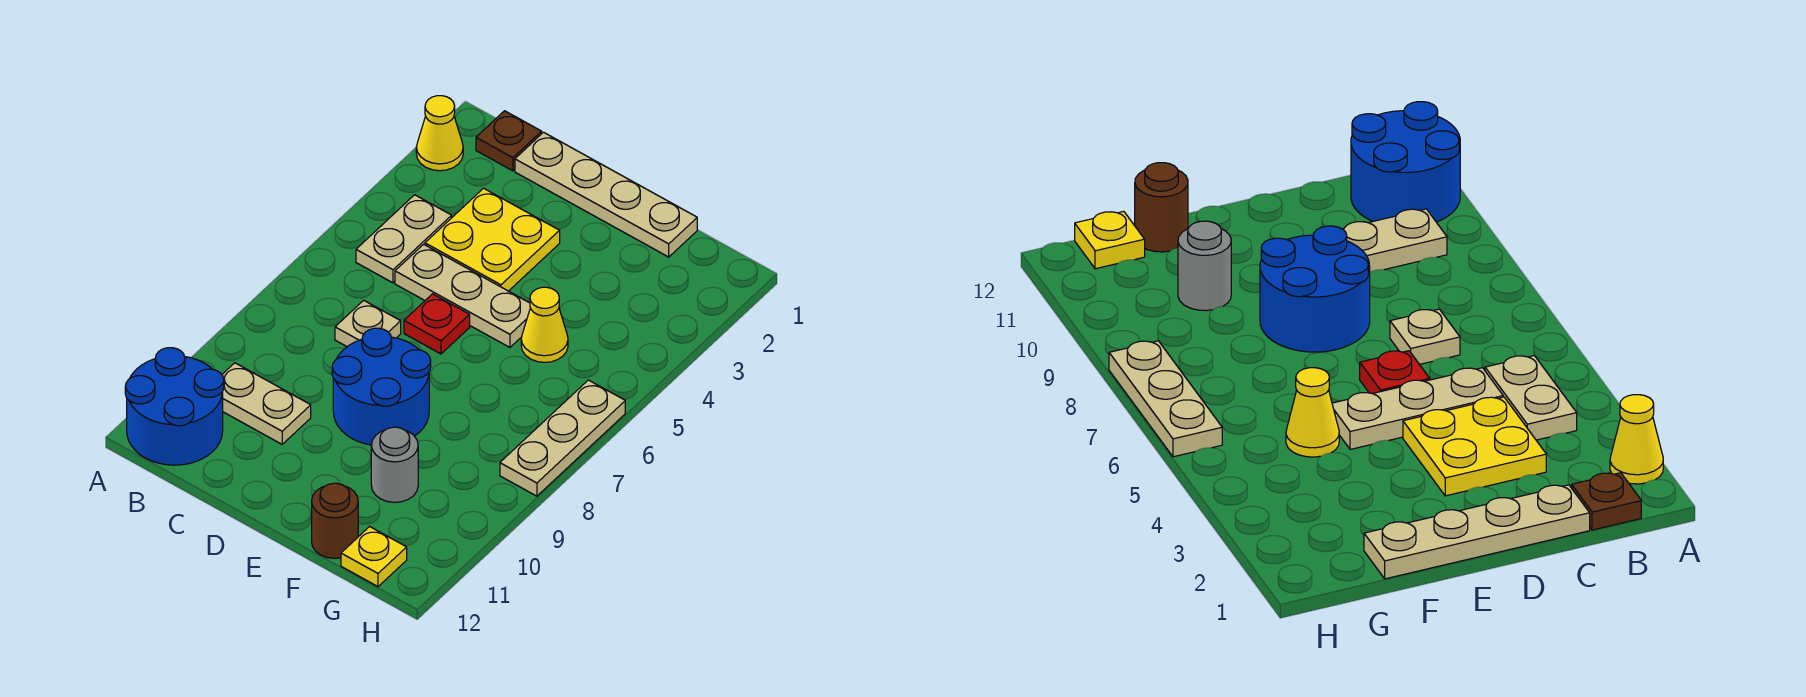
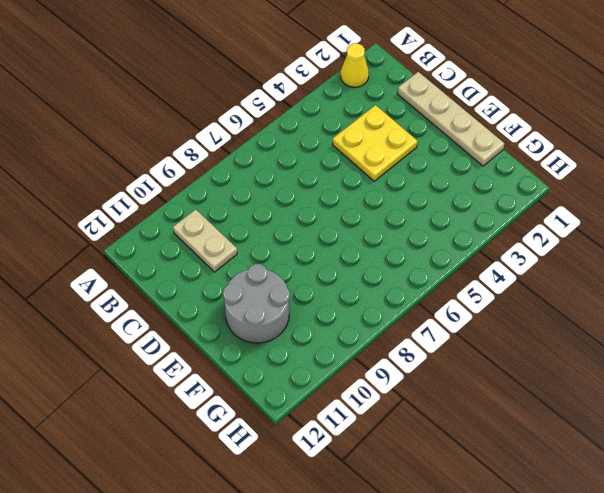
grey 2x2 round brick [223,264,290,343] -> grey 1x1 round brick [371,427,418,502]
none -> blue 2x2 round brick [125,348,224,465]
none -> brown 1x1 plate [476,111,542,171]
none -> tan 1x2 plate [356,195,452,283]

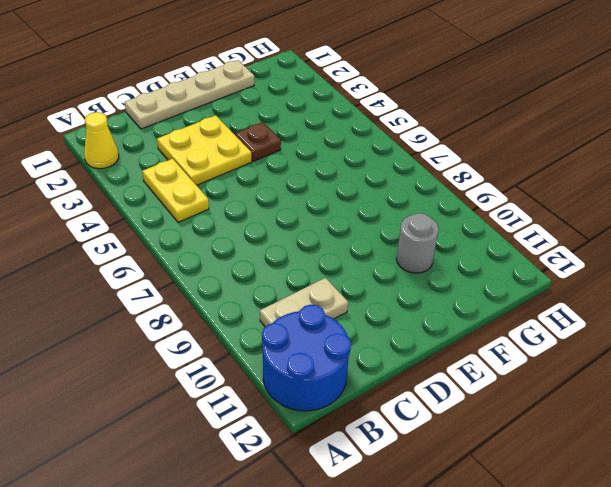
yellow 1x2 plate [142,159,209,222] -> tan 1x2 plate [356,195,452,283]
brown 1x1 plate [235,122,281,162] -> brown 1x1 plate moved to [476,111,542,171]
none -> tan 1x3 plate [395,244,530,347]
none -> tan 1x1 plate [335,300,401,346]
none -> red 1x1 plate [404,294,470,354]

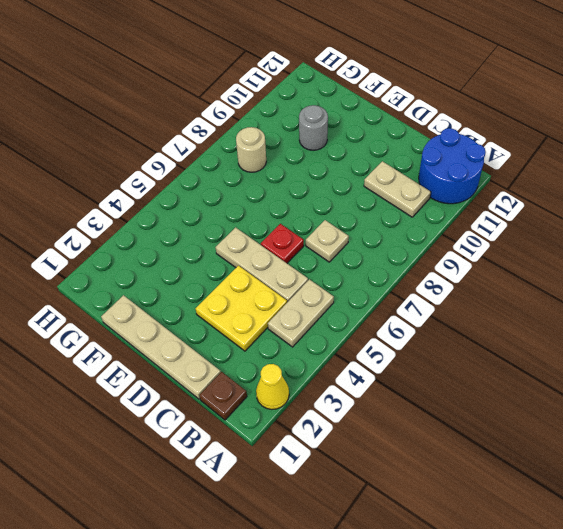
tan 1x1 round brick [236,127,266,172] -> none
none -> blue 2x2 round brick [332,328,431,445]
none -> yellow 1x1 cone [521,287,568,362]
none -> brown 1x1 round brick [312,483,358,559]

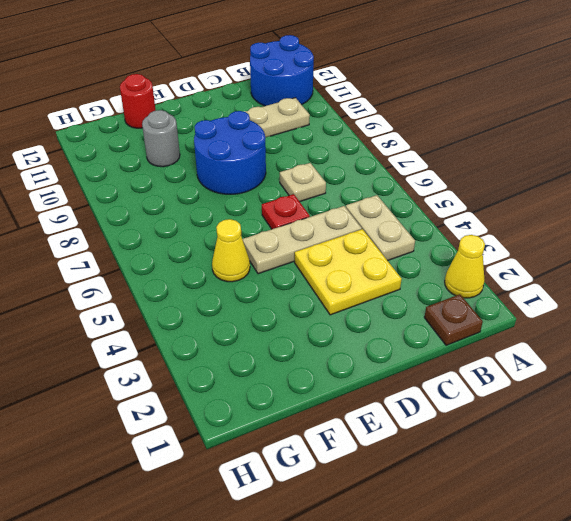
red 1x1 round brick [120,74,156,128] -> brown 1x1 round brick [312,483,358,559]
none -> tan 1x4 plate [515,132,697,257]
none -> yellow 1x1 plate [341,527,407,587]
none -> tan 1x3 plate [500,380,625,496]

